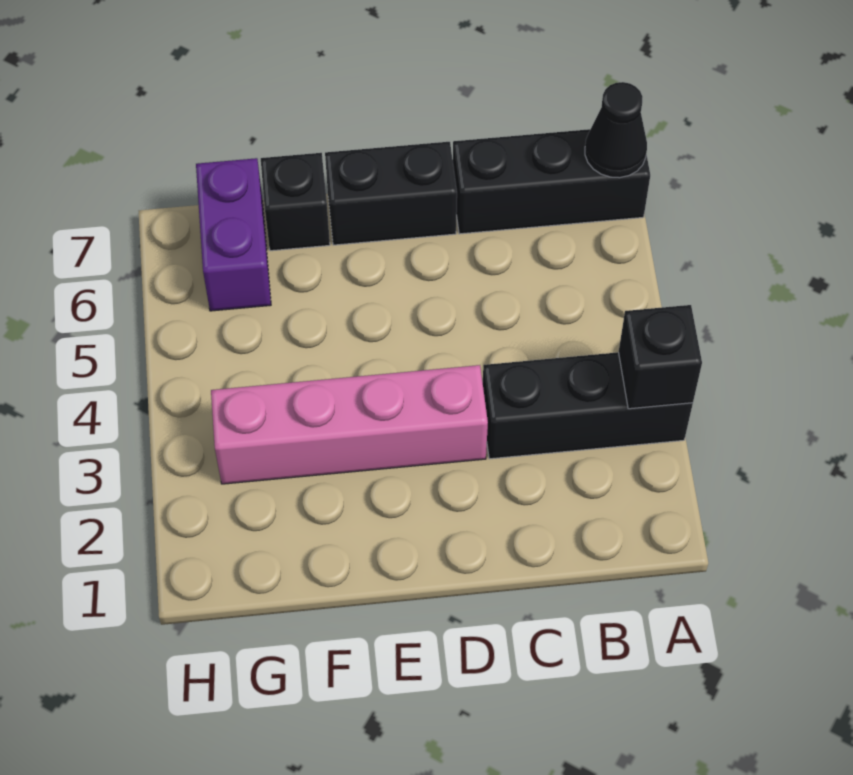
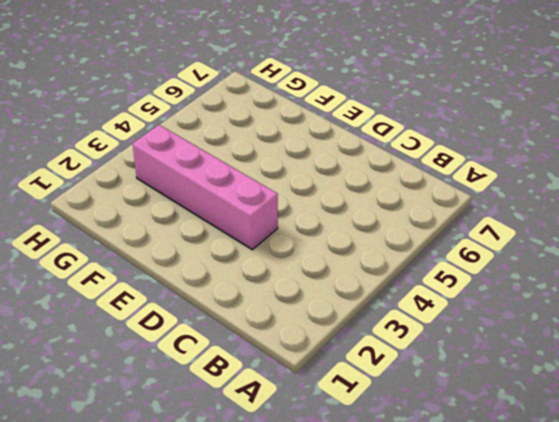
none -> black 1x3 brick [483,352,693,459]
none -> black 1x3 brick [453,129,650,234]

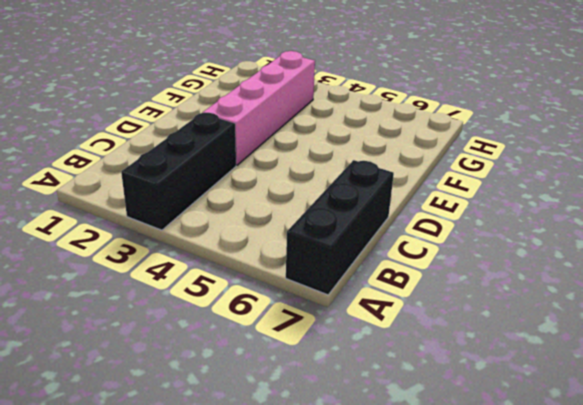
none -> black 1x2 brick [325,142,457,245]
none -> black 1x1 brick [261,153,330,251]

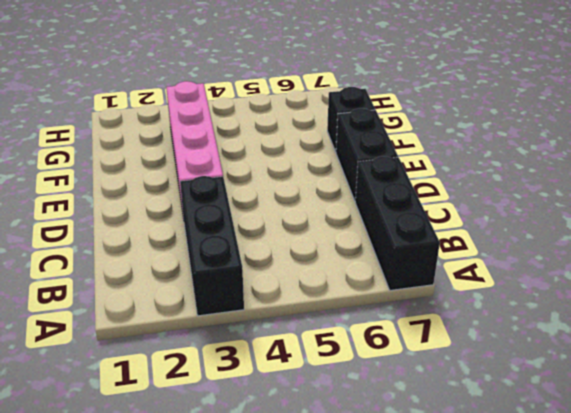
none -> purple 1x2 brick [196,158,271,311]
none -> black 1x1 brick [619,305,702,409]

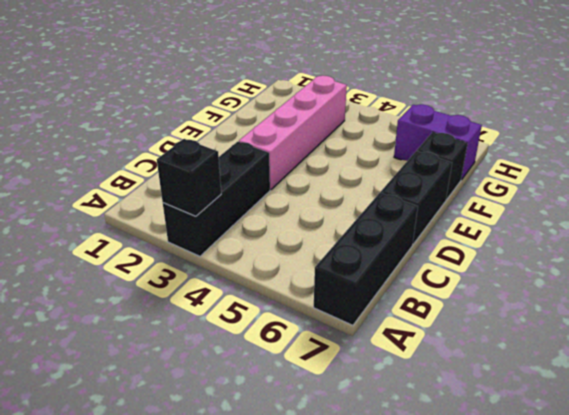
none -> black 1x1 cone [585,82,647,178]

